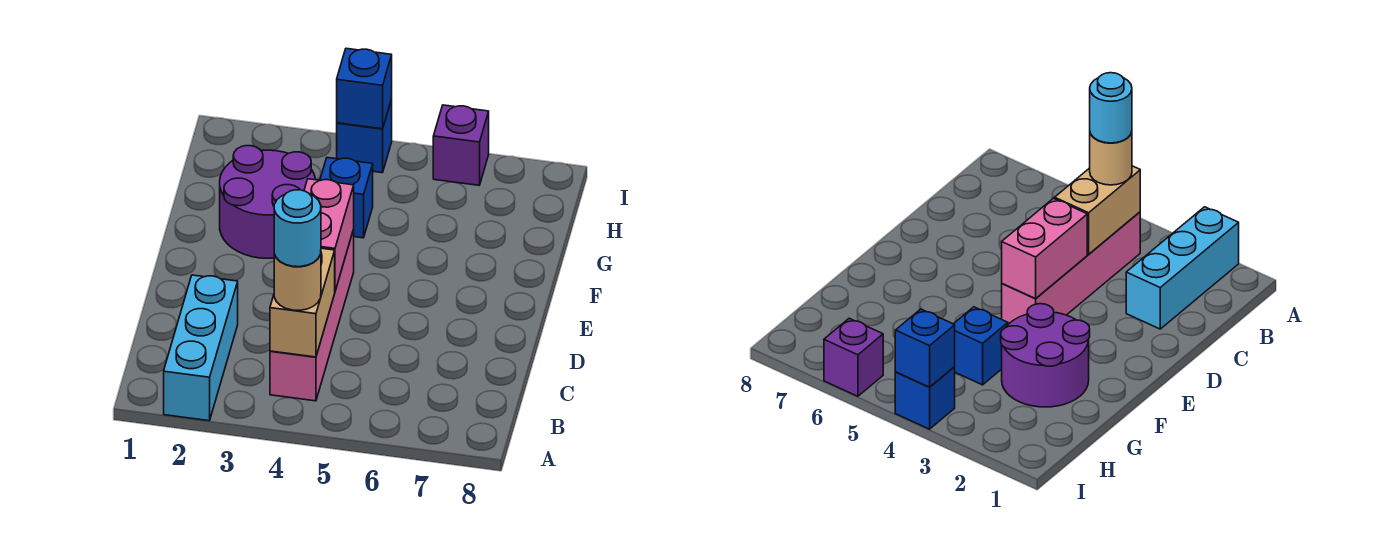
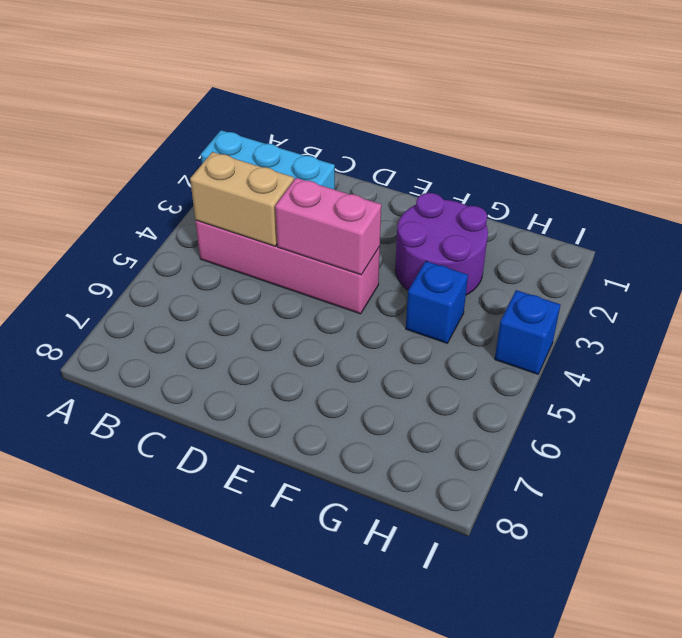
none -> purple 1x1 brick [433,105,489,185]
none -> blue 1x1 brick [337,48,392,129]

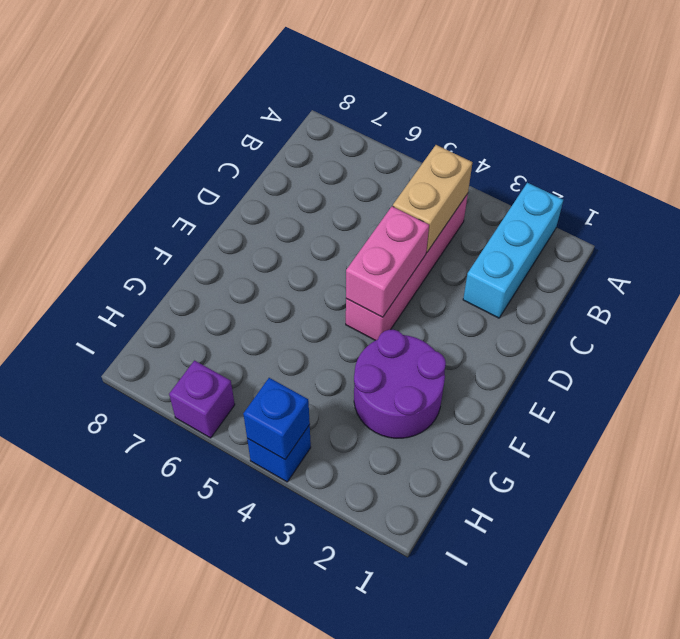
none -> blue 1x1 brick [320,158,373,238]
none -> tan 1x1 round brick [274,254,321,310]

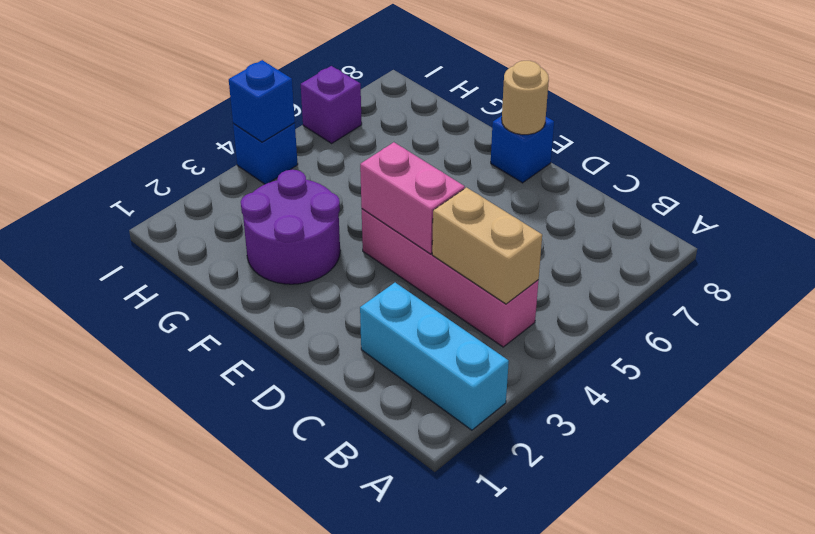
blue 1x1 brick [491,116,554,183] -> blue 1x1 brick moved to [320,158,373,238]
tan 1x1 round brick [502,61,549,135] -> tan 1x1 round brick moved to [274,254,321,310]
none -> cyan 1x1 round brick [274,190,321,267]

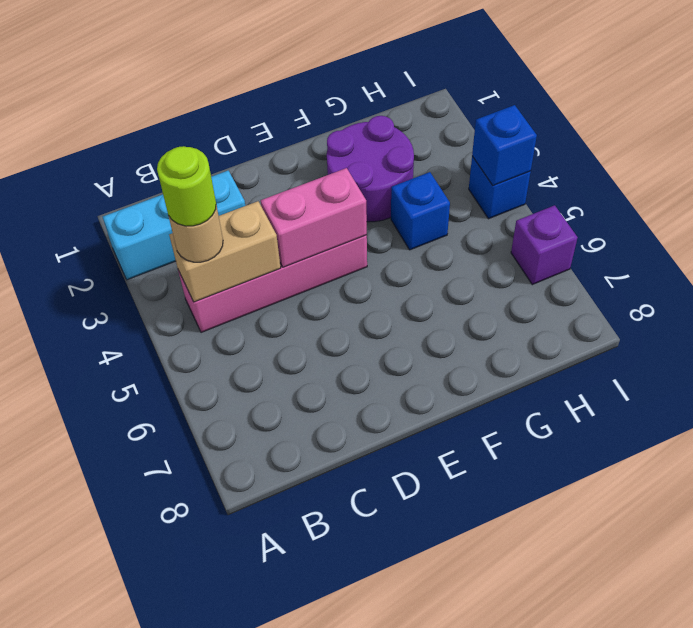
lime 1x1 round brick [157,146,216,226] -> cyan 1x1 round brick [274,190,321,267]

